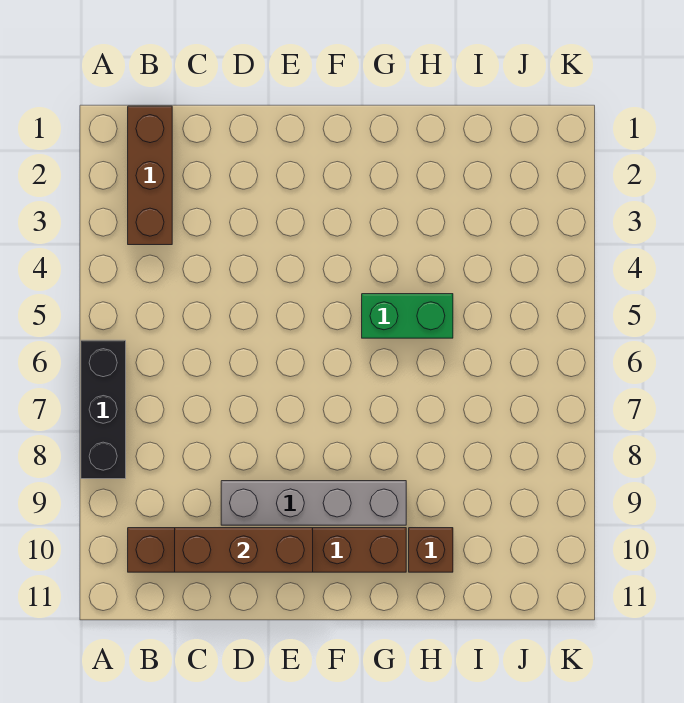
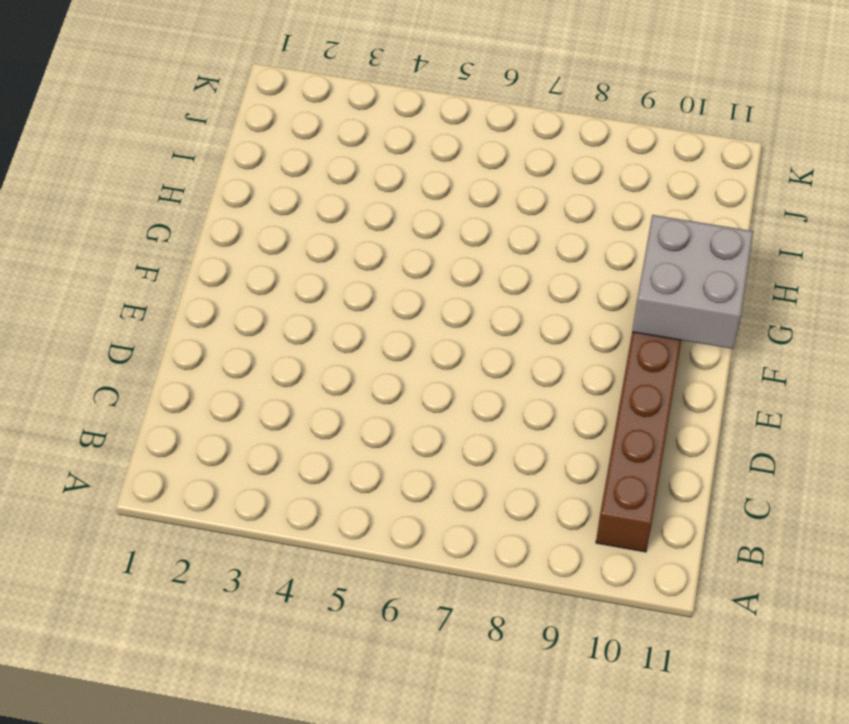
grey 2x2 brick [632,215,753,349] -> none
none -> black 1x3 brick [81,340,126,479]
none -> brown 1x3 brick [128,106,172,245]

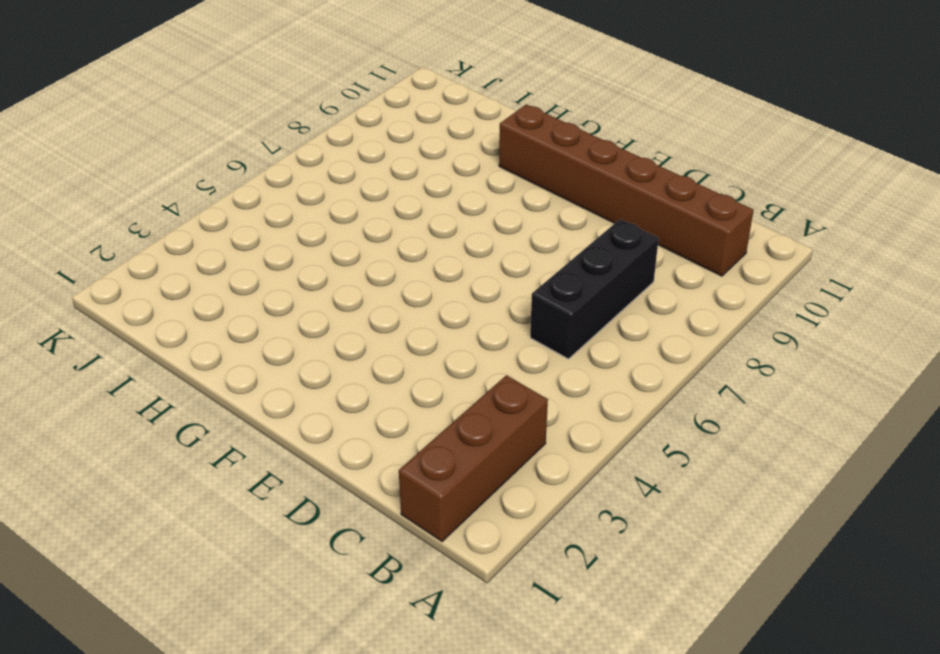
black 1x3 brick [530,219,659,359] -> black 1x3 brick moved to [81,340,126,479]
none -> grey 1x4 brick [221,481,406,525]
none -> green 1x2 brick [362,294,453,338]

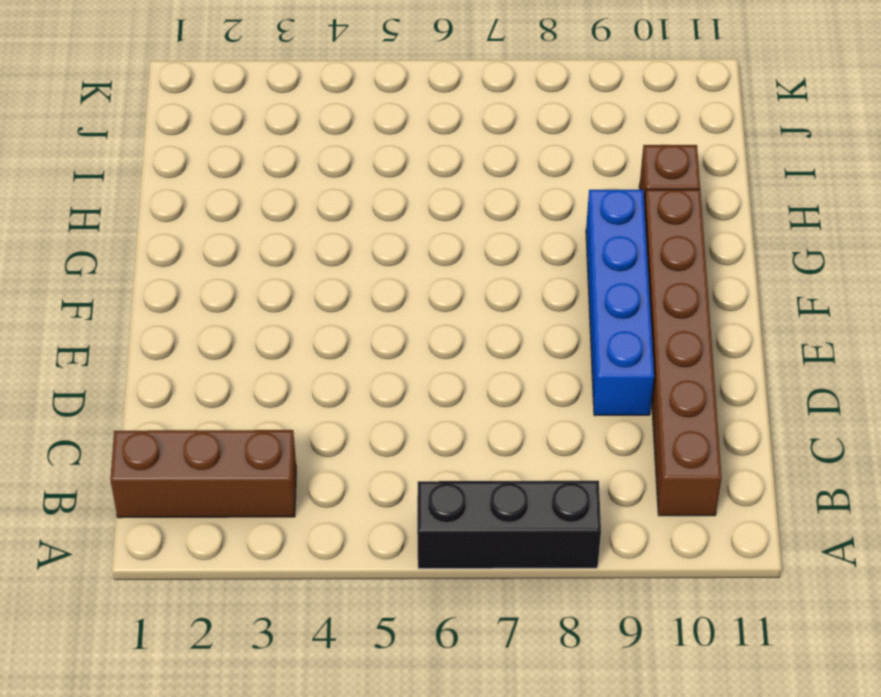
blue 1x4 brick [586,190,654,416] -> grey 1x4 brick [221,481,406,525]
none -> green 1x2 brick [362,294,453,338]
none -> brown 1x3 brick [175,528,313,572]

